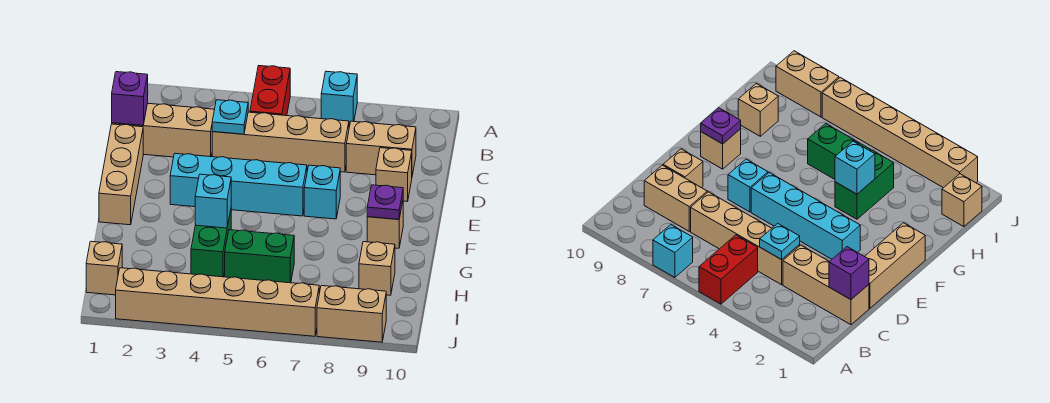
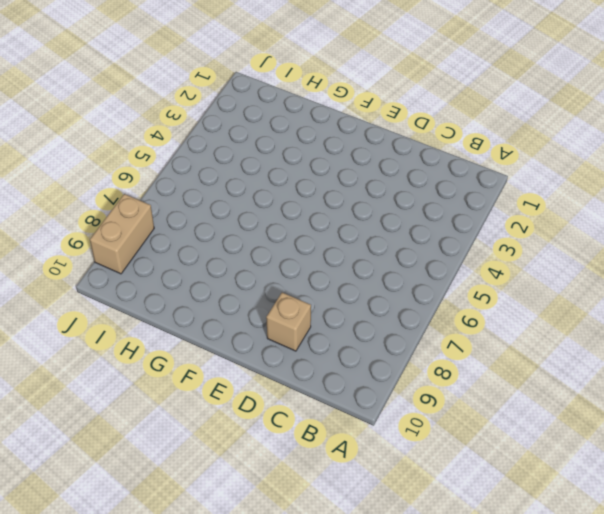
none -> red 1x2 brick [250,66,290,116]
none -> cyan 1x1 brick [321,71,357,125]
none -> tan 1x3 brick [112,103,214,157]

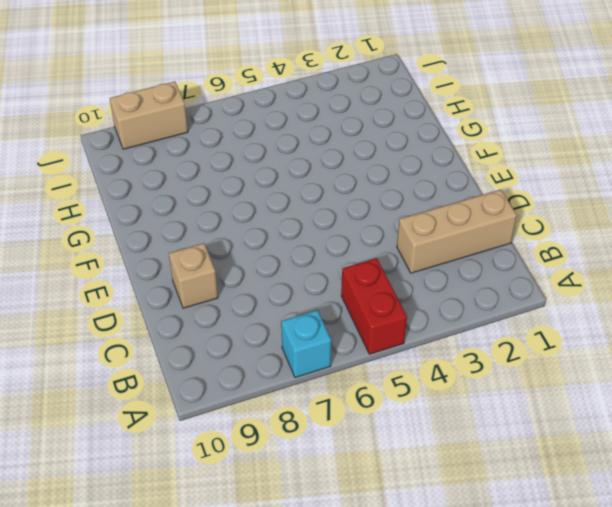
none -> tan 1x4 brick [212,112,349,172]
none -> tan 1x2 brick [346,121,416,175]
none -> tan 1x3 brick [99,124,143,225]

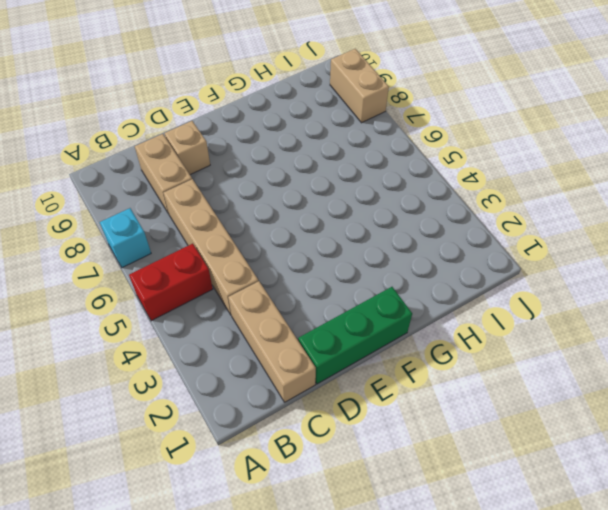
green 1x3 brick [298,287,412,384] -> tan 1x3 brick [99,124,143,225]
none -> cyan 1x4 brick [170,154,307,216]
none -> cyan 1x1 brick [304,165,340,219]
none -> tan 1x1 brick [367,202,403,248]

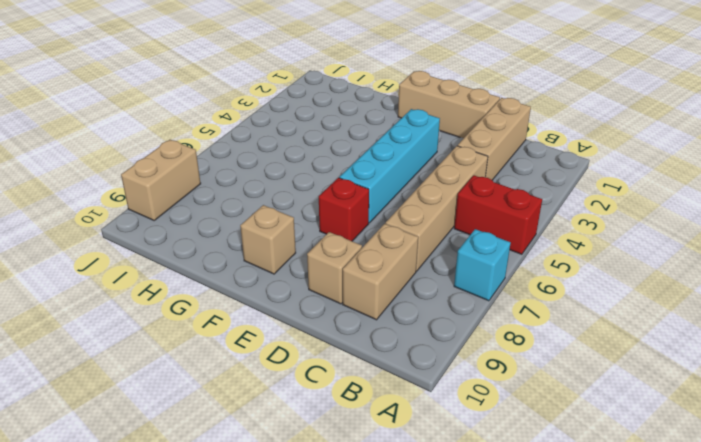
red 1x1 brick [319,178,369,241] -> cyan 1x1 brick [304,165,340,219]
none -> green 1x2 brick [191,210,231,277]
none -> green 1x2 brick [225,230,294,283]
none -> tan 1x1 brick [359,242,395,295]

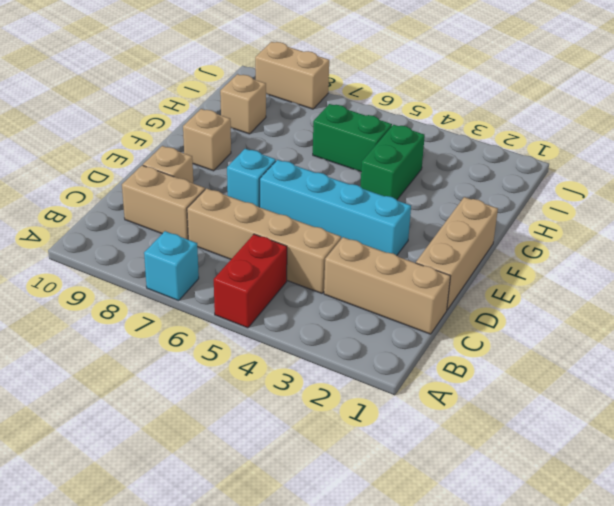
none -> tan 1x1 brick [86,241,122,295]
none -> tan 1x6 brick [116,268,319,336]
none -> purple 1x1 brick [112,72,148,125]

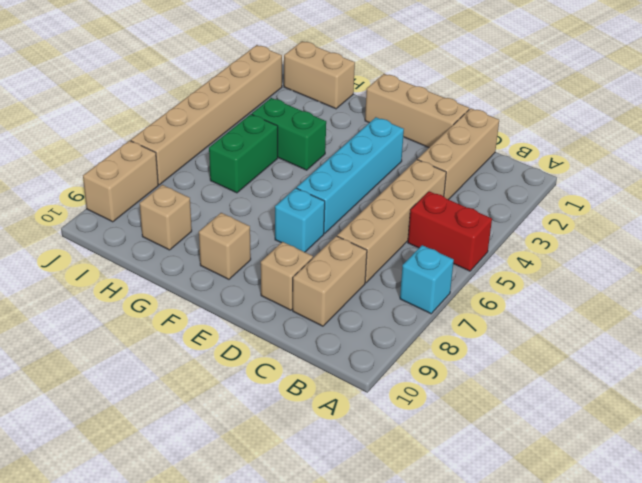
tan 1x2 brick [284,41,355,109] -> tan 1x1 brick [86,241,122,295]
none -> purple 1x1 brick [112,72,148,125]
none -> cyan 1x1 plate [212,100,248,134]
none -> purple 1x1 plate [367,185,403,219]

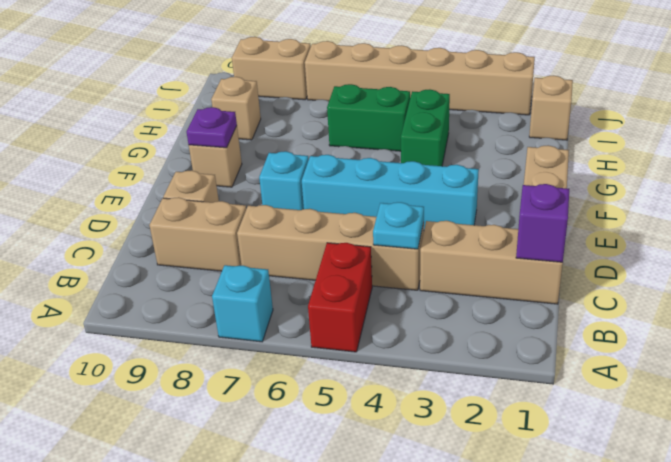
none -> cyan 1x1 brick [195,174,231,228]

